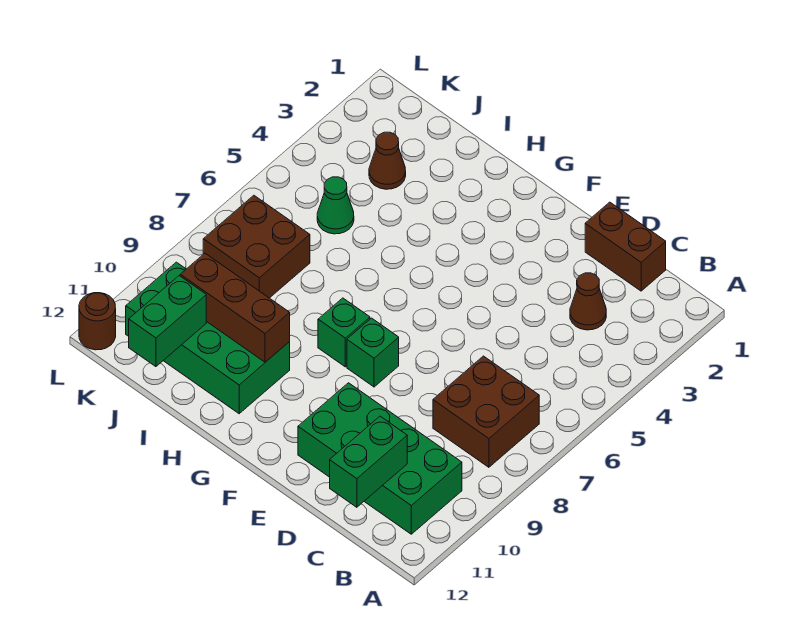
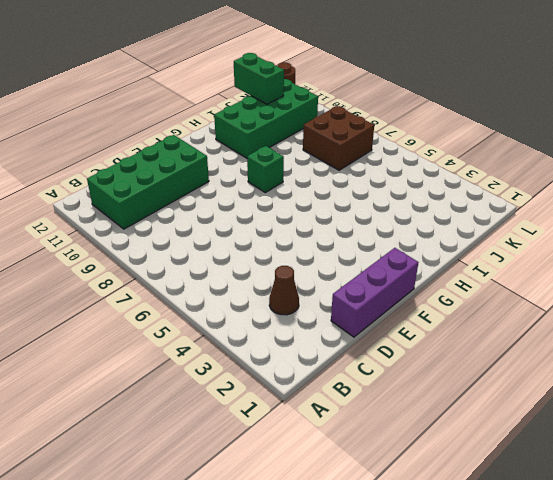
purple 1x3 brick [331,248,419,337] -> brown 1x2 brick [585,202,666,291]
none -> brown 2x2 brick [433,356,539,467]
none -> green 1x1 brick [347,318,399,387]
none -> brown 1x1 cone [369,132,406,189]

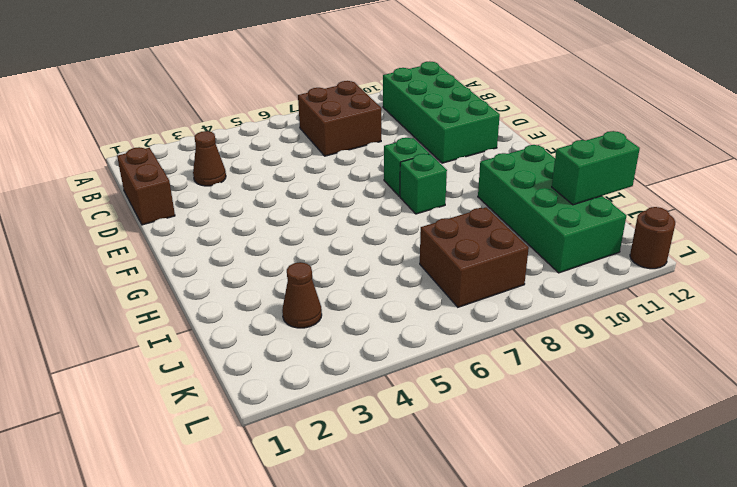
none -> green 1x1 cone [317,177,354,234]
none -> green 1x2 brick [330,416,407,507]
none -> brown 1x3 brick [180,253,290,362]

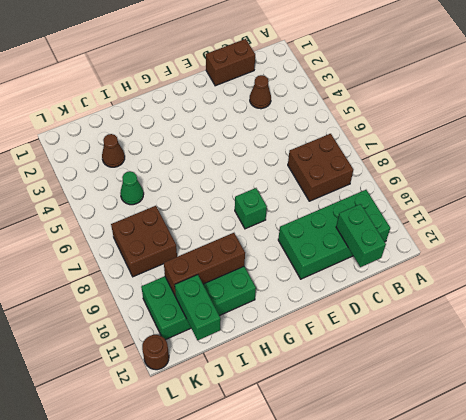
none -> green 1x1 brick [318,298,370,367]

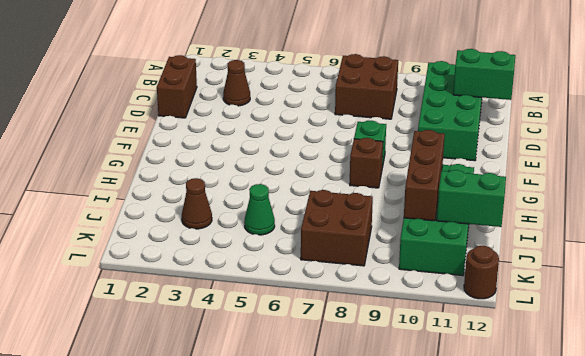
brown 1x1 brick [350,138,383,188] -> green 1x1 brick [318,298,370,367]

